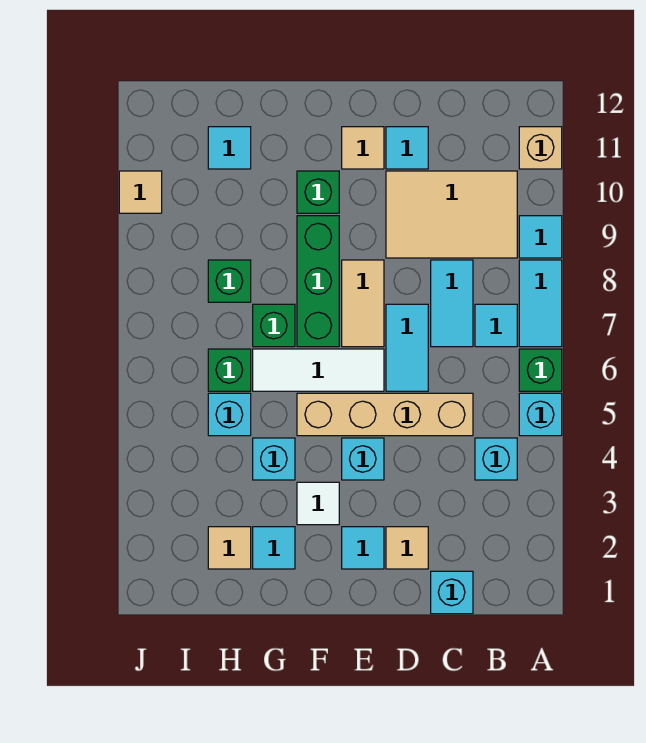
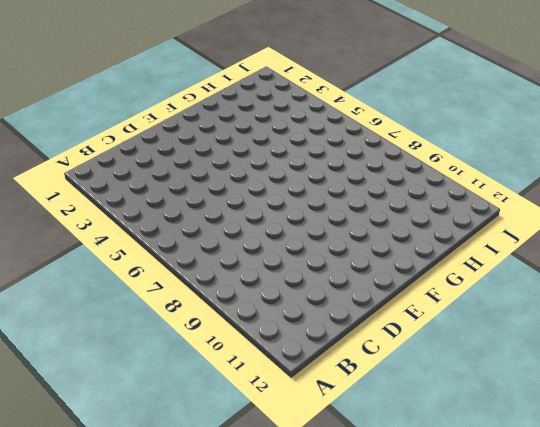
none -> cyan 1x1 brick [519,393,562,436]
none -> green 1x1 brick [519,349,562,391]
none -> cyan 1x2 tile [519,260,562,347]
none -> cyan 1x1 tile [519,216,562,258]

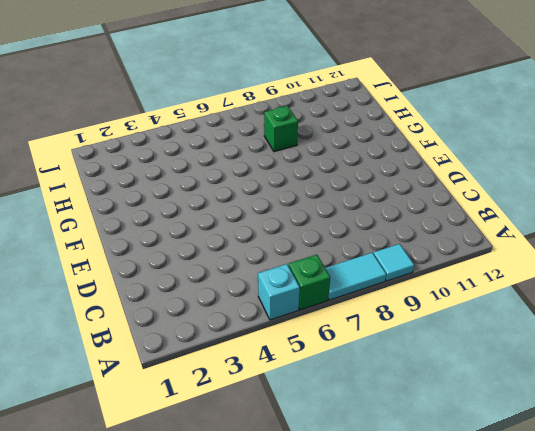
none -> tan 1x1 brick [519,127,562,169]
none -> cyan 1x1 brick [475,438,517,480]
none -> cyan 1x1 tile [475,304,517,347]
none -> tan 2x3 tile [386,171,517,258]

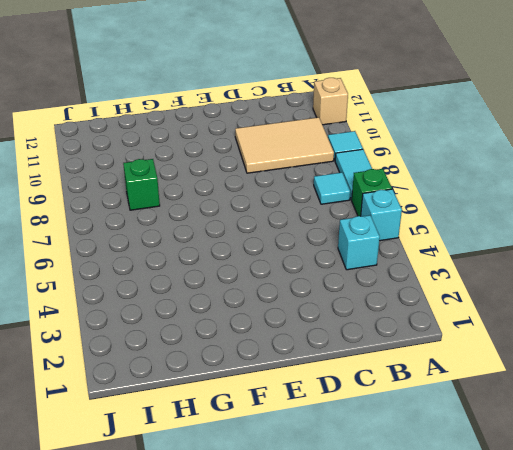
none -> cyan 1x1 brick [431,571,473,614]
none -> tan 1x4 brick [297,393,473,436]
none -> cyan 1x2 tile [431,260,473,347]
none -> tan 1x1 tile [386,527,428,569]

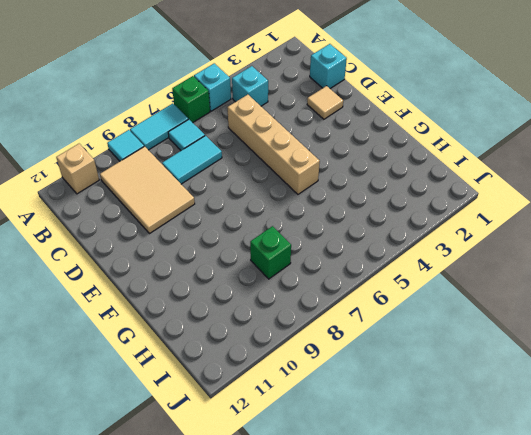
none -> cyan 1x2 tile [386,304,428,391]
none -> cyan 1x1 tile [386,127,428,169]
none -> cyan 1x1 tile [342,527,384,569]
none -> cyan 1x1 brick [342,438,384,480]

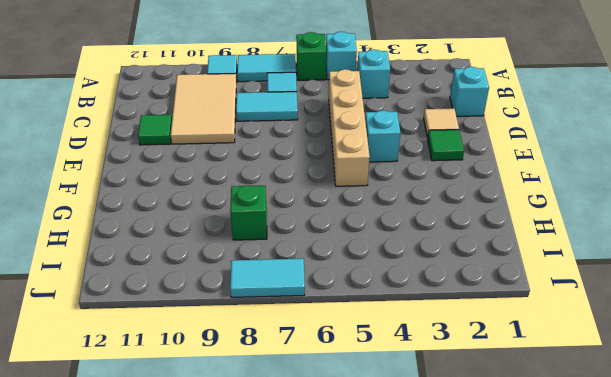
green 1x1 tile [138,115,172,145] -> cyan 1x1 tile [386,127,428,169]
green 1x1 tile [428,130,464,161] -> cyan 1x1 tile [342,527,384,569]
cyan 1x2 tile [230,258,305,297] -> cyan 1x2 tile moved to [386,304,428,391]
none -> tan 1x1 brick [519,127,562,169]
none -> white 1x3 tile [253,349,384,391]
none -> tan 1x2 tile [342,260,384,347]
none -> tan 1x1 tile [342,127,384,169]

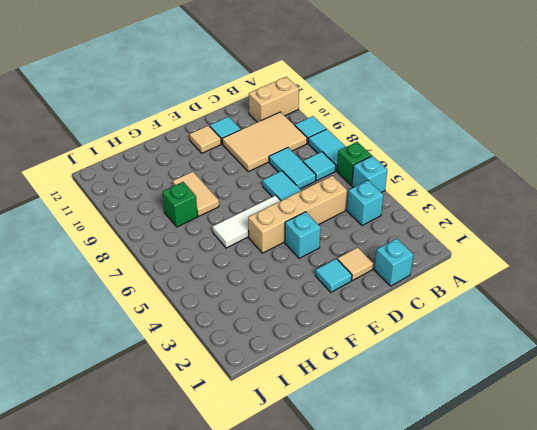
tan 1x2 brick [249,77,299,122] -> tan 1x1 brick [519,127,562,169]
tan 1x2 tile [173,172,219,216] -> tan 1x2 tile moved to [342,260,384,347]
none -> white 1x1 tile [297,482,339,525]
none -> green 1x3 brick [297,216,339,347]
none -> green 1x1 brick [297,171,339,213]
none -> cyan 1x1 tile [253,527,295,569]

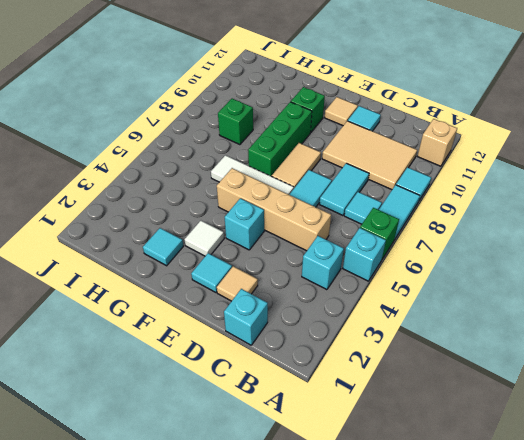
none -> cyan 1x1 brick [253,438,295,480]
none -> green 1x1 brick [253,304,295,347]
none -> tan 1x1 tile [208,527,251,569]
none -> cyan 1x1 brick [208,393,251,436]

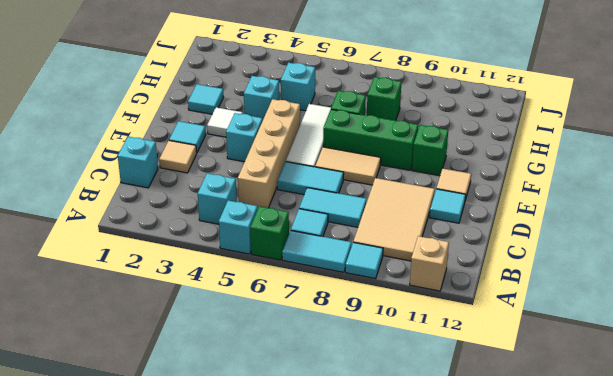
none -> tan 1x1 tile [208,527,251,569]
none -> green 1x1 brick [208,349,251,391]
none -> cyan 1x1 tile [208,127,251,169]
none -> tan 1x1 tile [119,171,162,213]

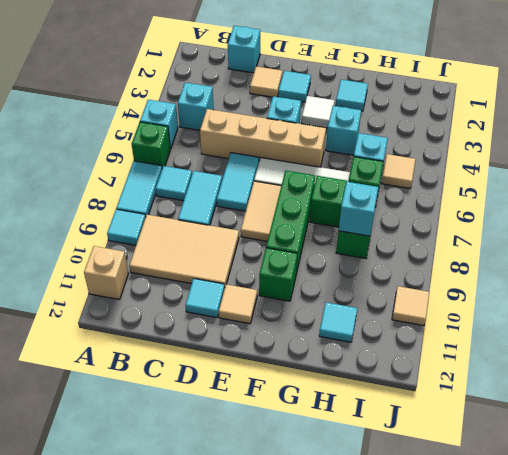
cyan 1x1 brick [339,182,378,236] -> none
tan 1x1 tile [381,154,416,188] -> tan 1x1 tile moved to [208,527,251,569]

